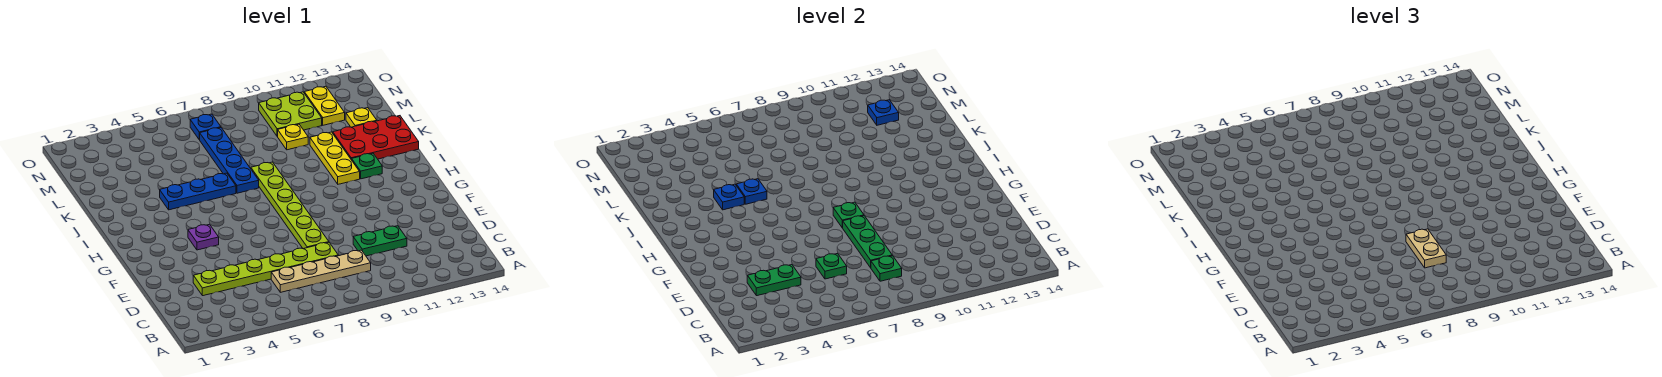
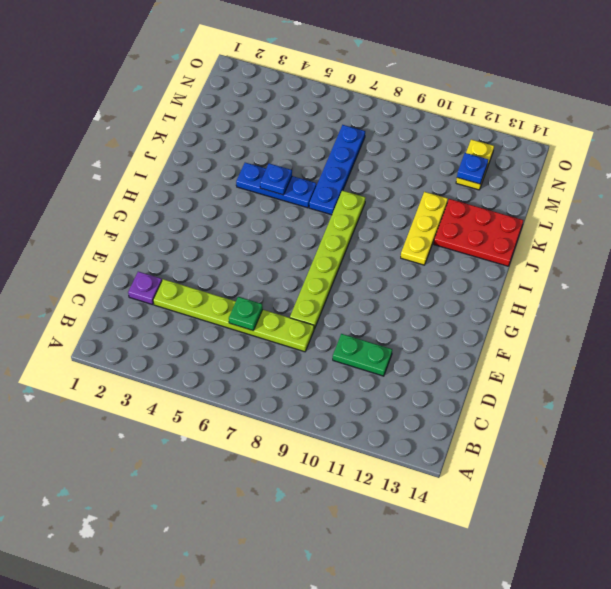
purple 1x1 plate [128,272,162,305] -> purple 1x1 plate moved to [188,224,219,250]
none -> tan 1x4 plate [271,250,371,292]
none -> green 1x1 plate [352,153,382,179]
none -> yellow 1x1 plate [278,124,308,150]

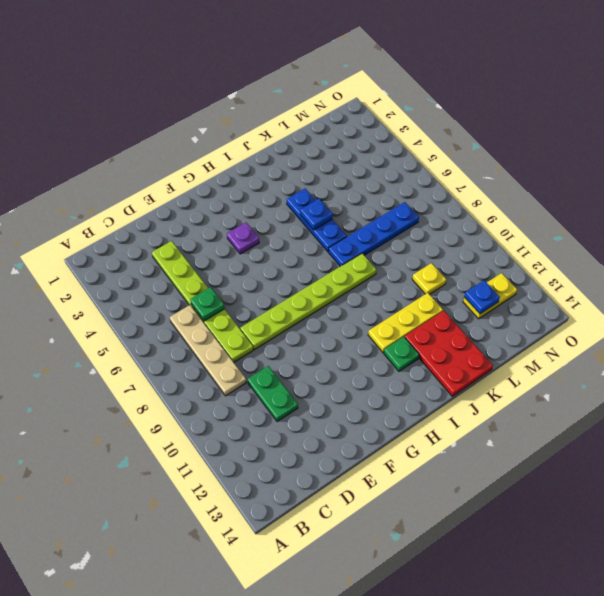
none -> yellow 1x1 plate [346,108,377,127]
none -> lime 2x2 plate [259,92,322,137]
none -> blue 1x1 plate [190,114,221,139]

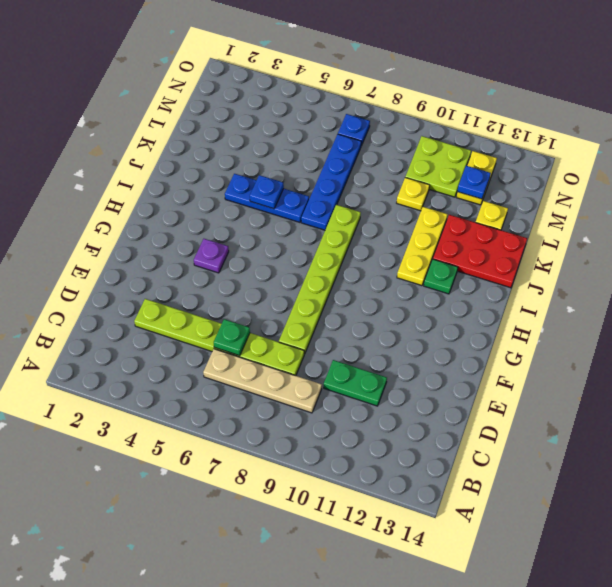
none -> green 1x1 plate [871,256,902,281]
none -> green 1x2 plate [747,265,801,296]
none -> green 1x3 plate [843,216,892,268]

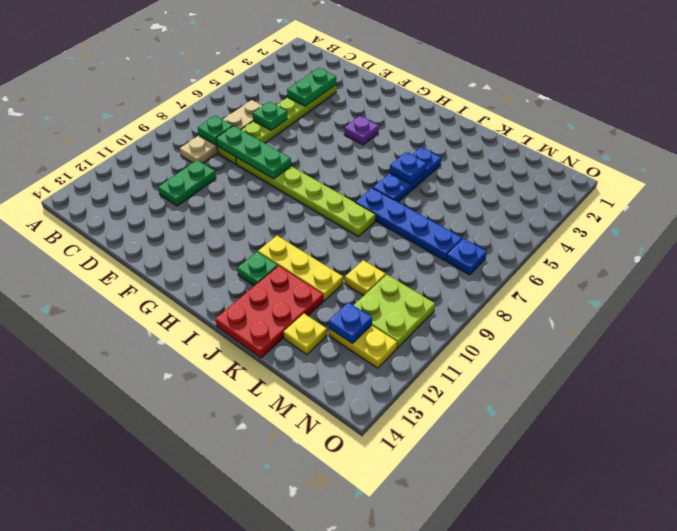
none -> green 1x1 plate [833,202,864,228]
none -> blue 1x1 plate [714,184,744,210]
none -> tan 1x2 plate [1406,229,1446,268]

